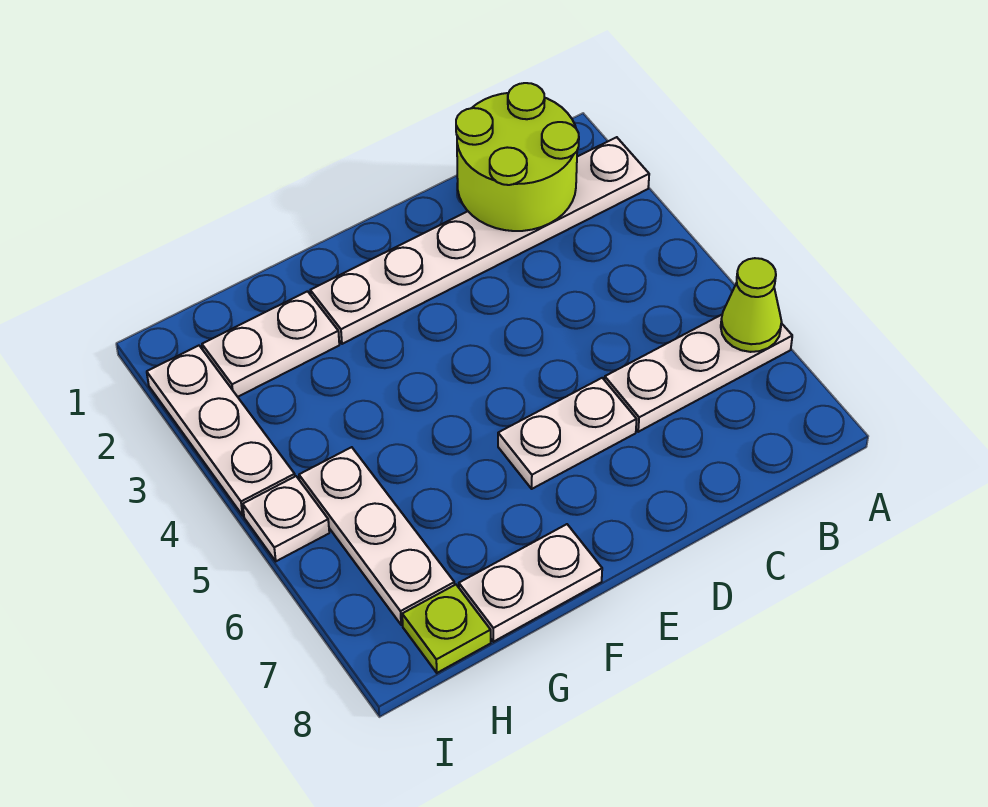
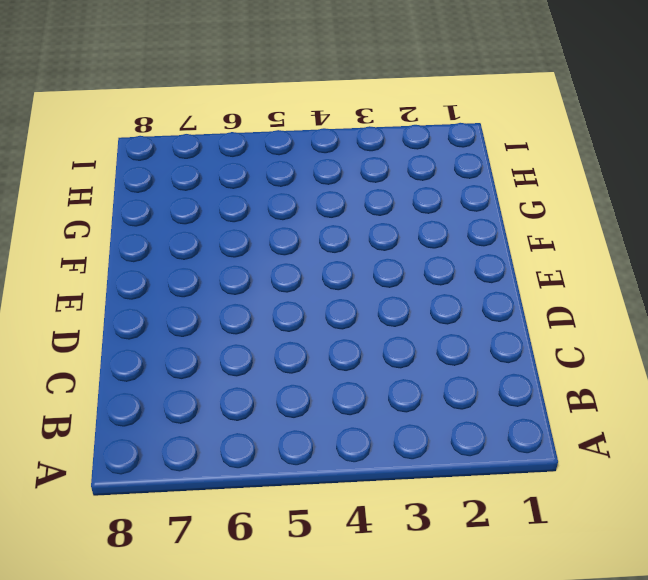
none -> white 1x6 plate [310,137,649,344]
none -> white 1x3 plate [605,315,792,432]

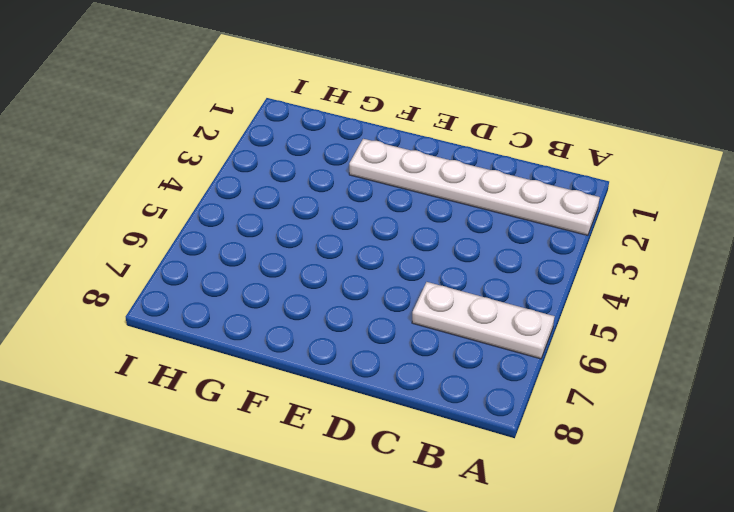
none -> white 1x2 plate [498,378,637,489]
none -> white 1x2 plate [459,524,602,642]

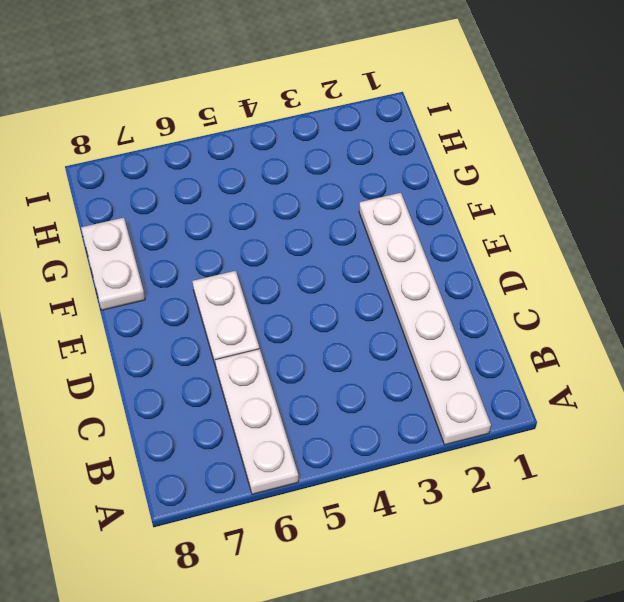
none -> white 1x2 plate [202,291,339,397]
none -> white 1x3 plate [299,447,454,625]

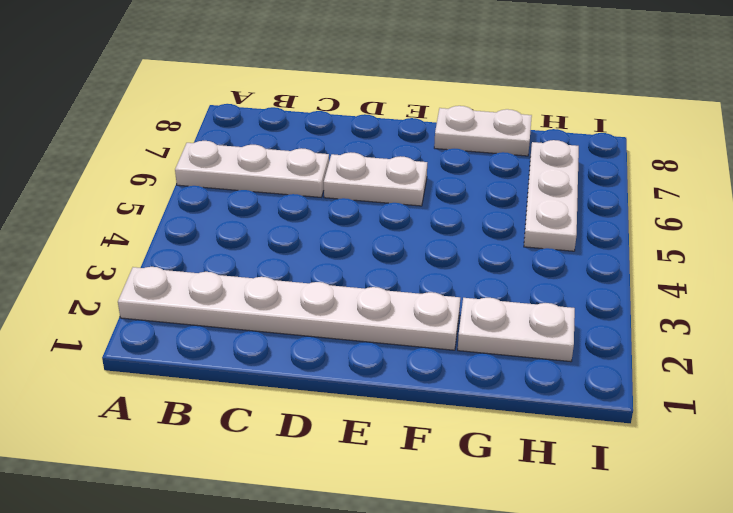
none -> lime 1x1 plate [402,585,491,673]
none -> white 1x3 plate [147,346,295,515]

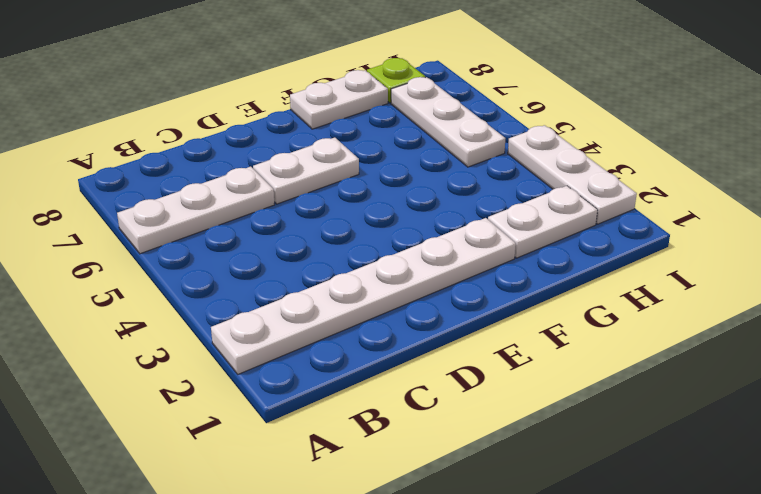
none -> white 1x1 plate [243,476,329,561]
none -> lime 1x1 cone [721,258,782,352]

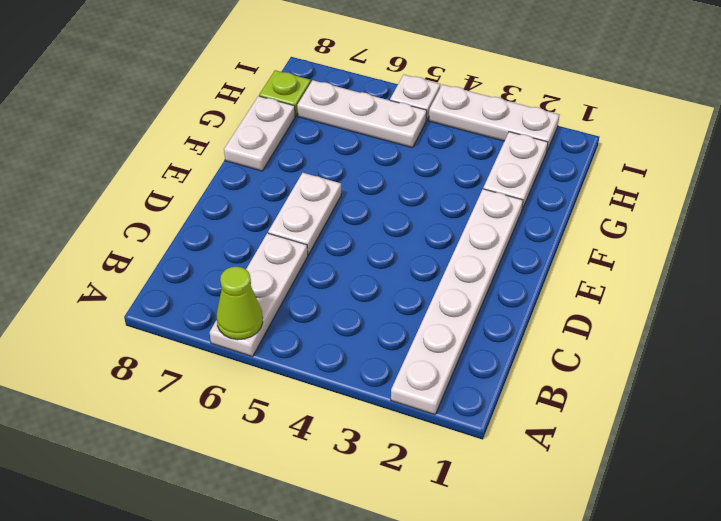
none -> lime 2x2 round brick [456,83,579,231]

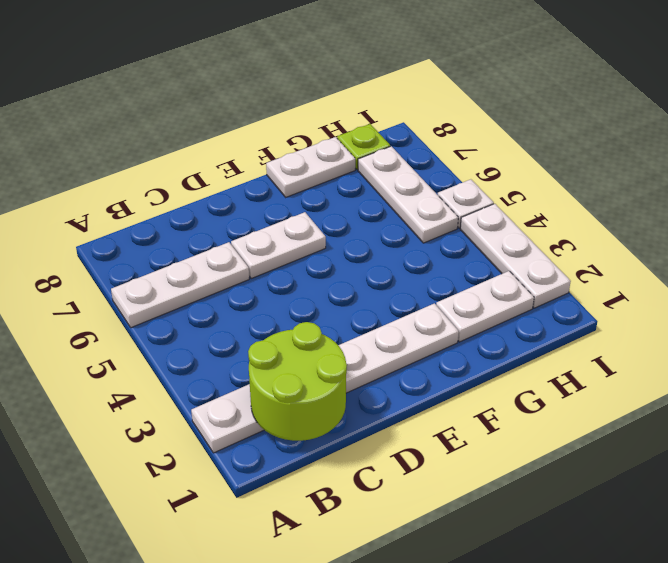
none -> lime 1x1 cone [721,258,782,352]

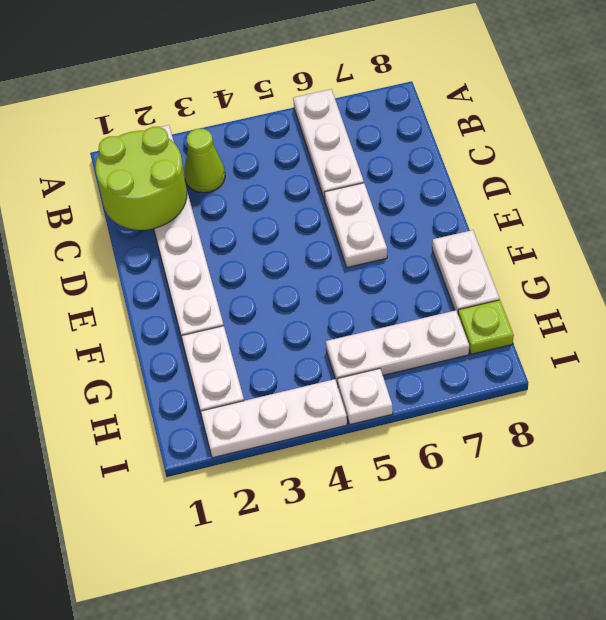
lime 1x1 cone [184,129,225,193] -> lime 1x1 cone moved to [721,258,782,352]

